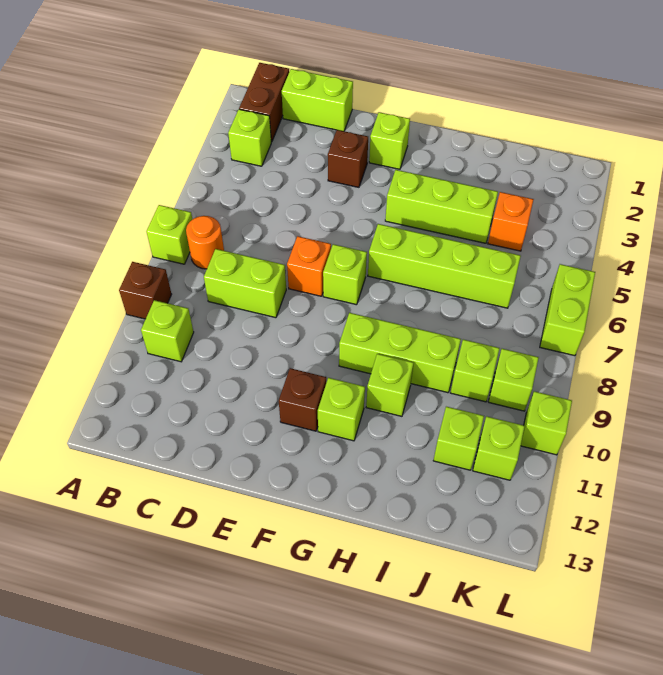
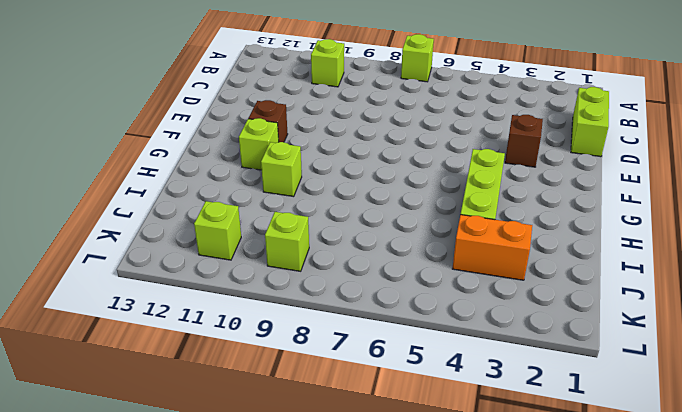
orange 1x2 brick [452,215,532,280] -> orange 1x1 brick [488,192,534,251]
none -> brown 1x1 brick [119,262,172,319]
none -> brown 1x2 brick [239,63,289,142]
none -> lime 1x1 brick [228,109,271,166]

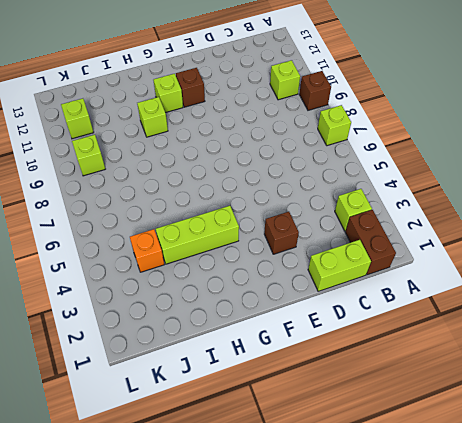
none -> orange 1x1 round brick [186,216,224,269]
none -> lime 1x2 brick [204,249,286,318]
none -> orange 1x1 brick [287,236,331,296]

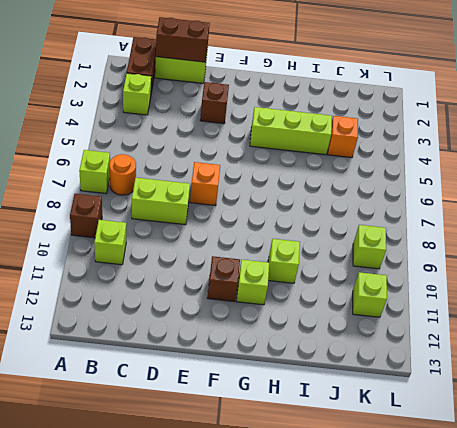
brown 1x2 brick [156,17,210,62] -> none
none -> lime 1x1 brick [369,112,410,169]
none -> lime 1x1 brick [323,244,367,305]
none -> lime 1x4 brick [368,224,521,308]

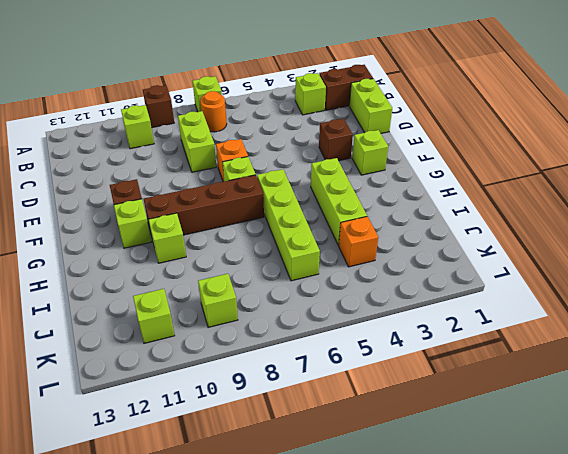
brown 1x4 brick [144,175,264,236] -> lime 1x3 brick [339,313,461,393]
none -> lime 1x1 brick [451,339,500,402]
none -> lime 1x1 brick [433,407,484,470]
none -> lime 1x2 brick [540,264,595,356]

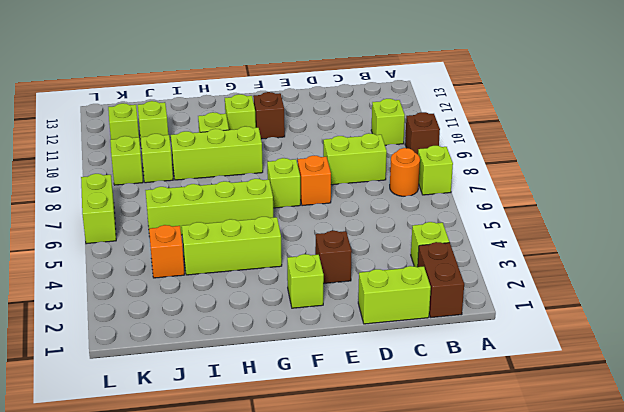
none -> lime 1x1 brick [521,391,572,455]

